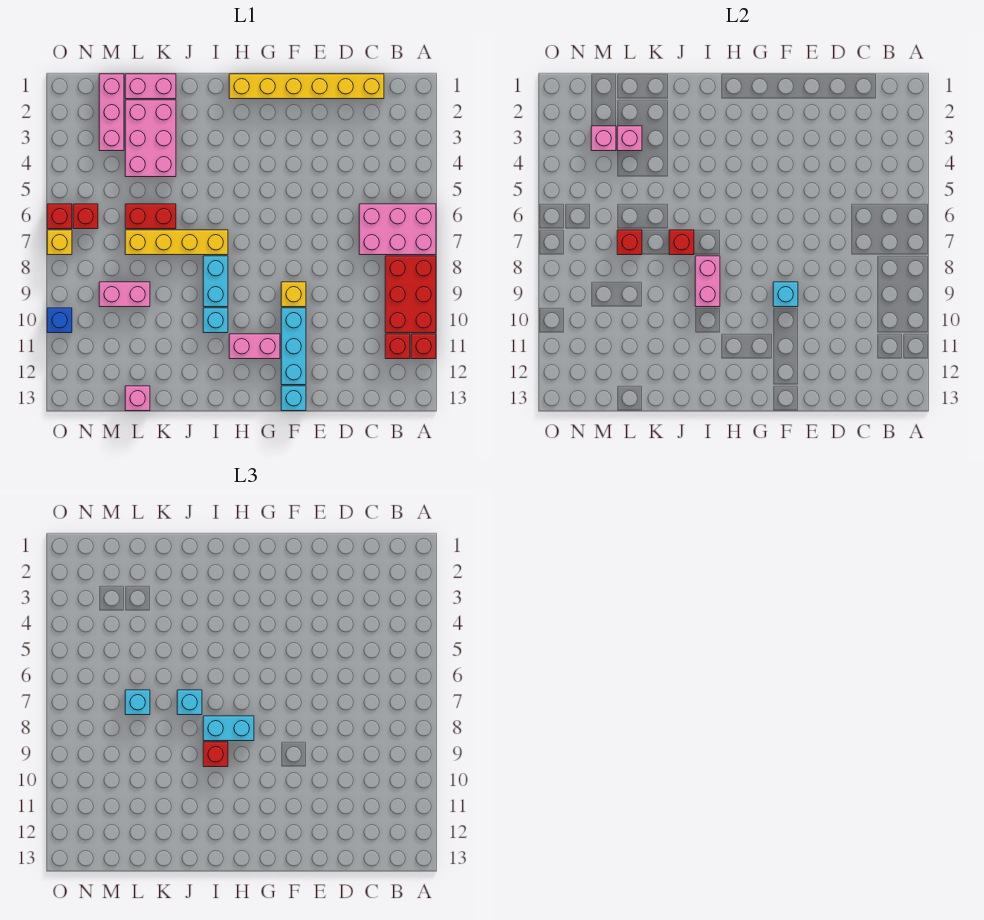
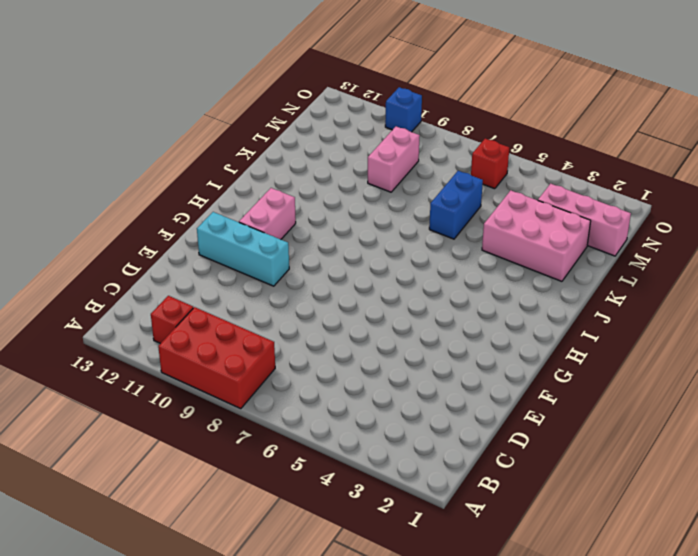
blue 1x2 brick [429,171,483,239] -> red 1x2 brick [125,204,176,229]
none -> pink 2x3 brick [359,204,436,255]
none -> red 1x1 brick [411,334,436,359]
none -> yellow 1x6 brick [229,74,384,99]
none -> yellow 1x1 brick [281,282,306,307]

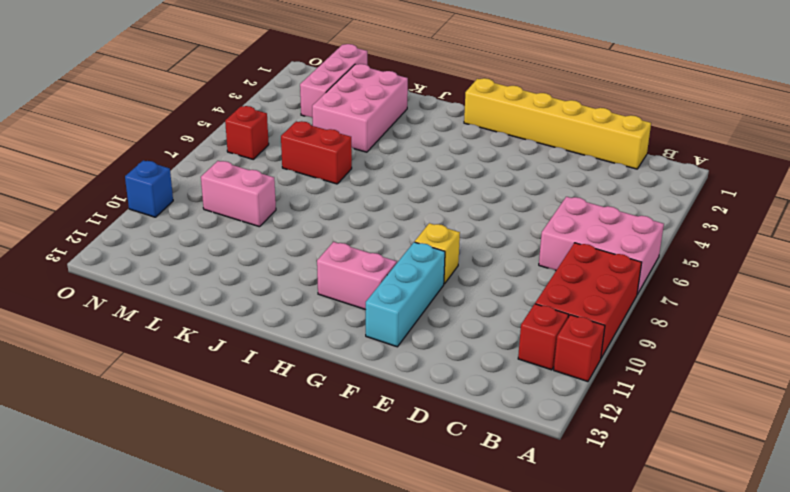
none -> cyan 1x1 brick [281,386,306,411]
none -> yellow 1x4 brick [125,230,228,255]
none -> cyan 1x2 brick [203,256,228,307]
none -> cyan 1x1 brick [203,308,228,333]

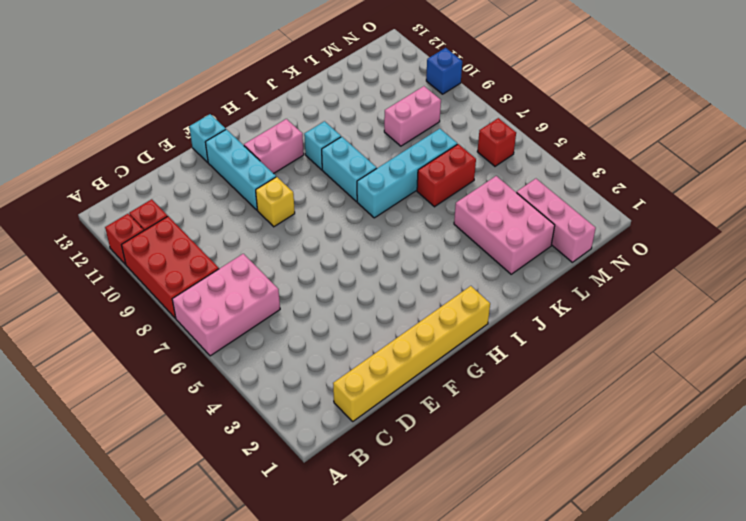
cyan 1x4 brick [357,129,457,218] -> yellow 1x4 brick [125,230,228,255]
none -> pink 1x2 brick [125,74,176,99]
none -> pink 1x1 brick [125,386,150,411]
none -> red 1x1 brick [47,204,72,229]
none -> yellow 1x1 brick [47,230,72,255]

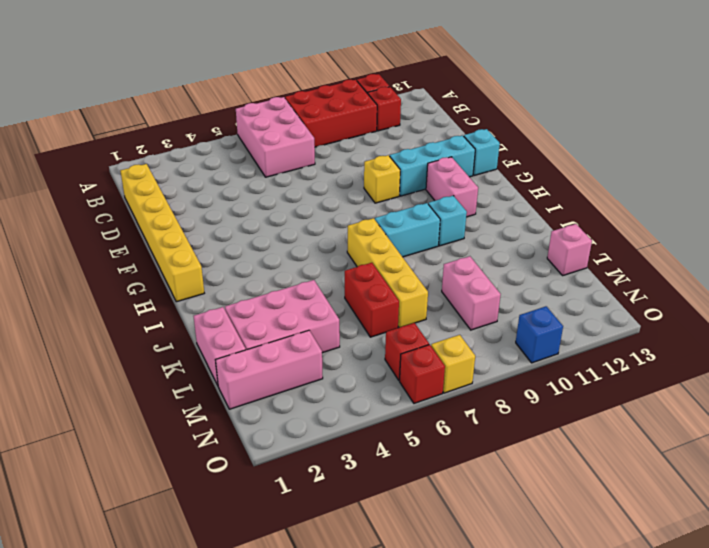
none -> cyan 1x1 brick [773,282,798,307]
none -> pink 1x2 brick [695,256,720,307]
none -> red 1x1 brick [669,230,694,255]
none -> pink 1x1 brick [617,126,642,151]

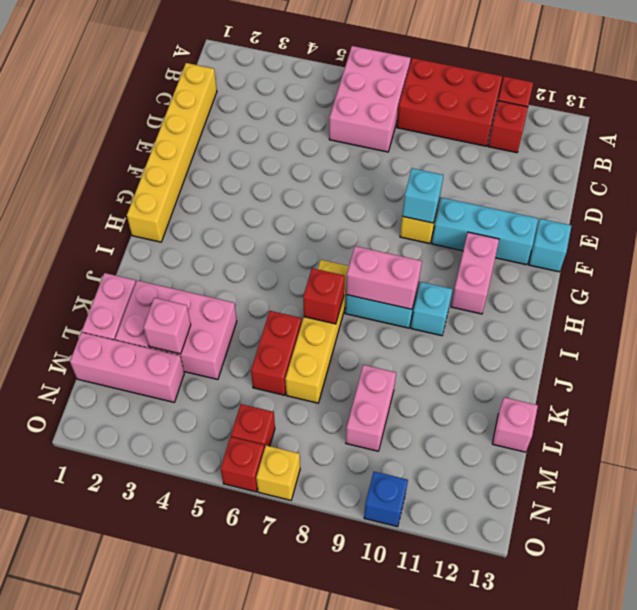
none -> red 1x1 brick [617,230,642,255]
none -> pink 1x1 brick [591,126,616,151]
none -> cyan 1x2 brick [203,716,254,741]
none -> red 1x1 brick [203,742,228,767]

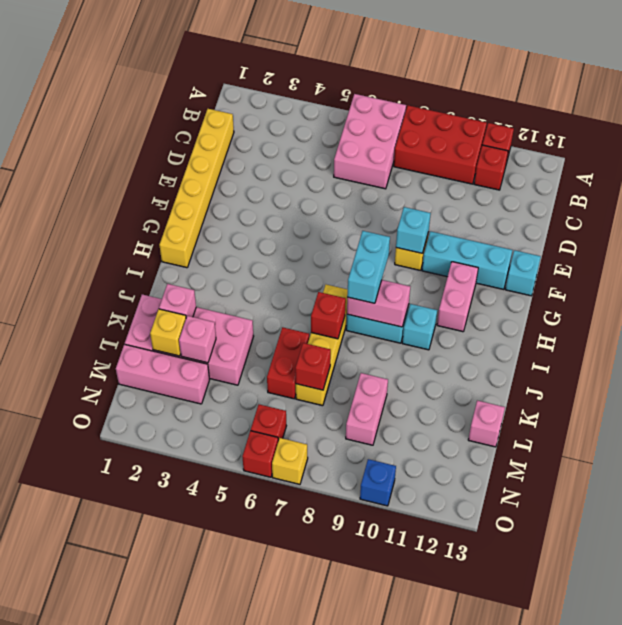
pink 1x1 brick [159,284,196,318] -> pink 1x1 brick moved to [591,126,616,151]
yellow 1x1 brick [150,309,186,356] -> none
none -> red 1x1 brick [203,742,228,767]
none -> cyan 1x1 brick [177,690,202,715]
none -> cyan 1x1 brick [125,690,150,715]

